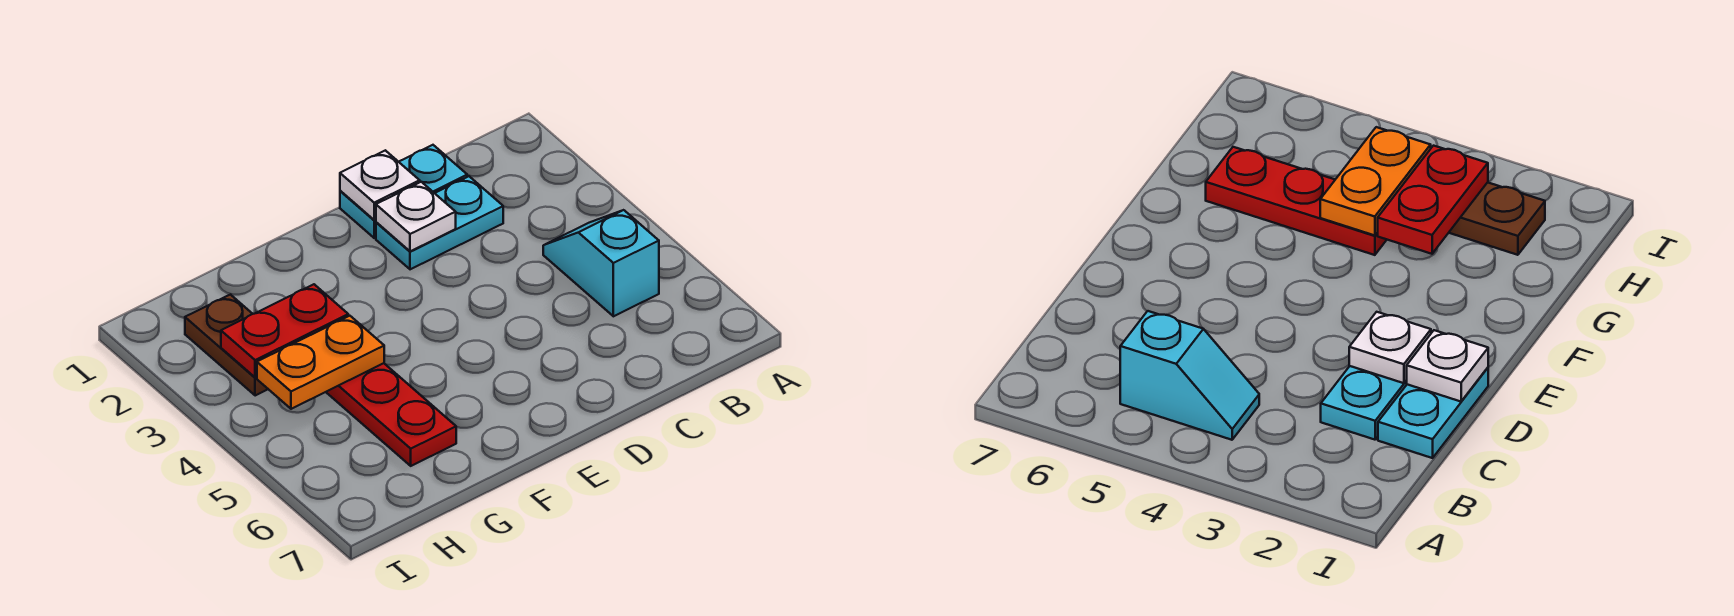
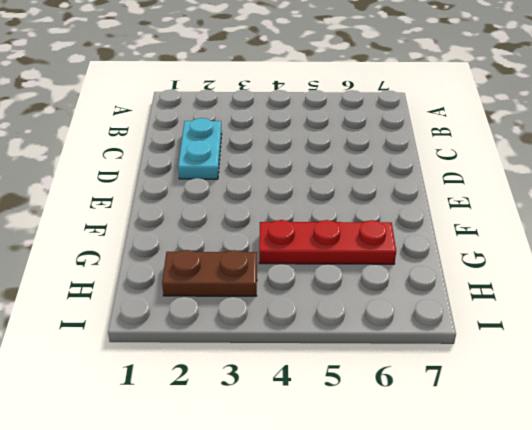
none -> cyan 1x2 slope [543,210,659,316]
none -> cyan 1x2 plate [340,145,467,238]

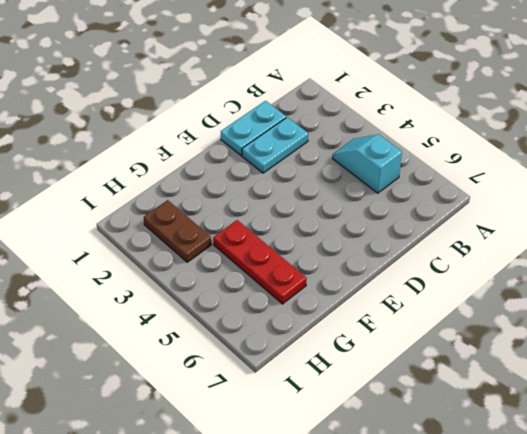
none -> white 1x1 plate [340,150,420,220]
none -> white 1x1 plate [376,182,456,251]

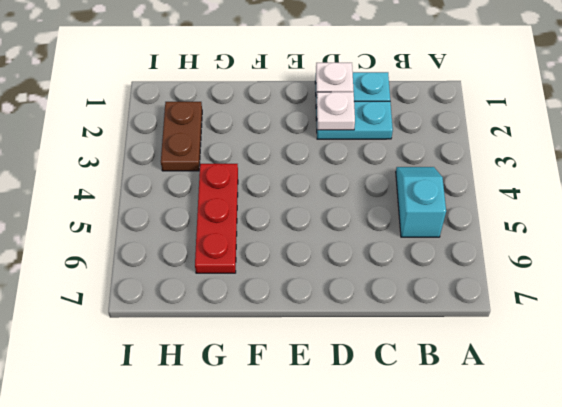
none -> red 1x2 plate [221,284,348,378]
none -> orange 1x2 plate [257,316,384,409]

